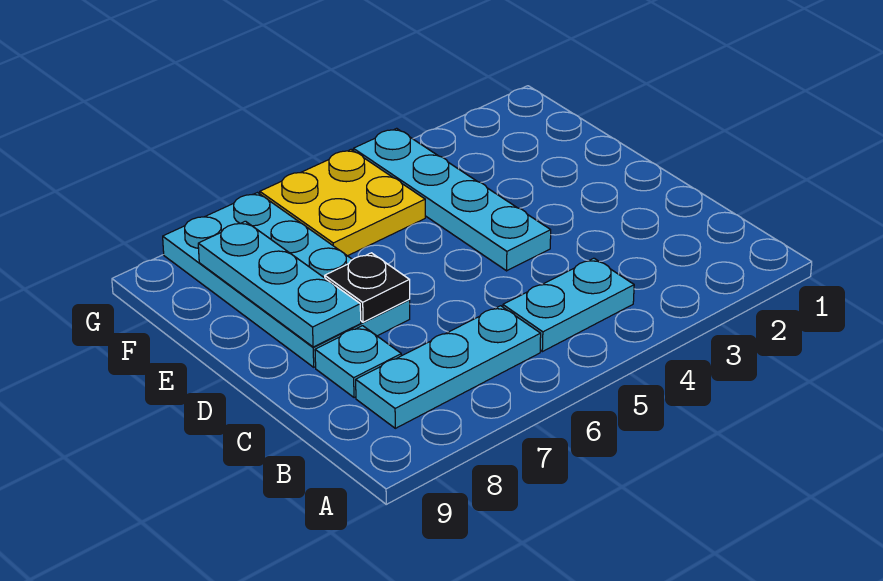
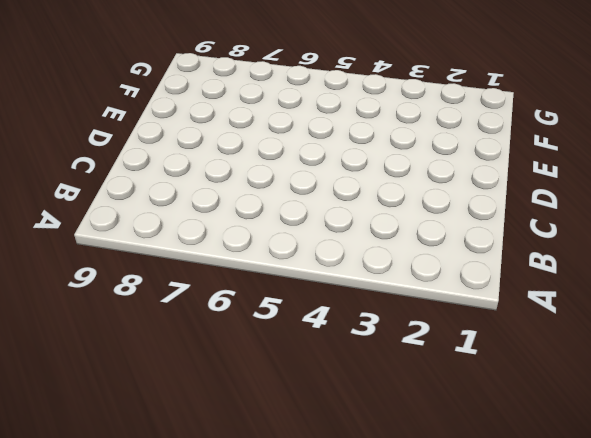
none -> cyan 1x2 plate [503,258,634,352]
none -> cyan 1x3 plate [356,306,541,428]

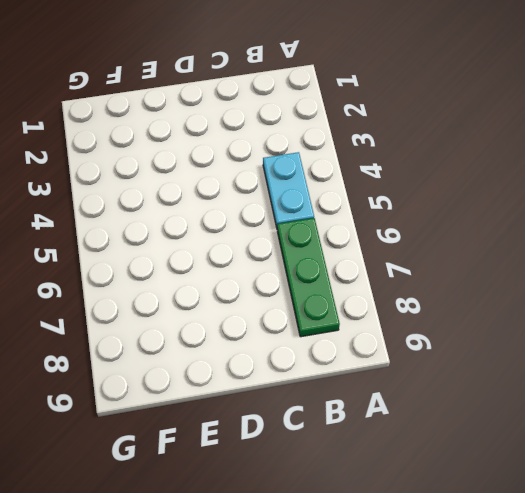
green 1x3 plate [277,218,340,337] -> cyan 1x3 plate [356,306,541,428]
none -> cyan 1x1 plate [315,326,401,398]
none -> cyan 1x4 plate [353,128,551,271]

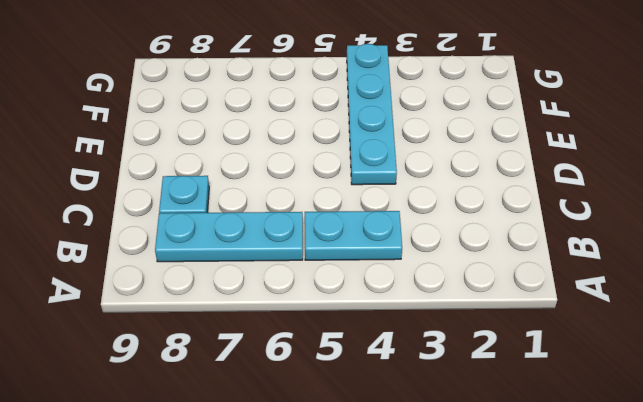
none -> cyan 2x4 plate [163,193,410,367]
none -> yellow 2x2 plate [260,150,425,256]

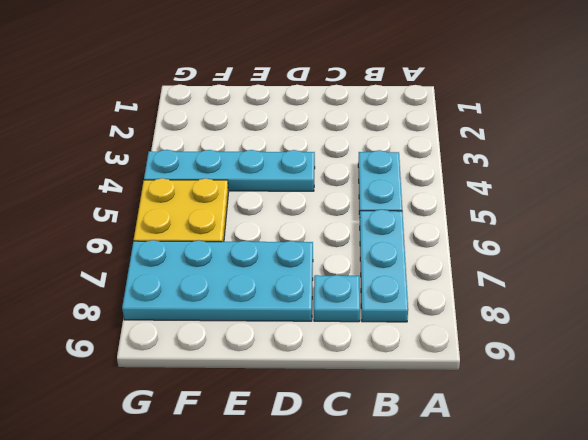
none -> black 1x1 plate [325,253,410,322]
none -> cyan 1x3 plate [198,221,361,347]

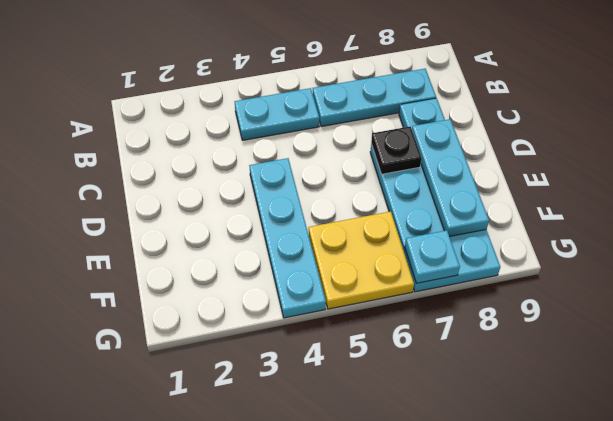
cyan 1x1 plate [405,230,460,283] -> none

